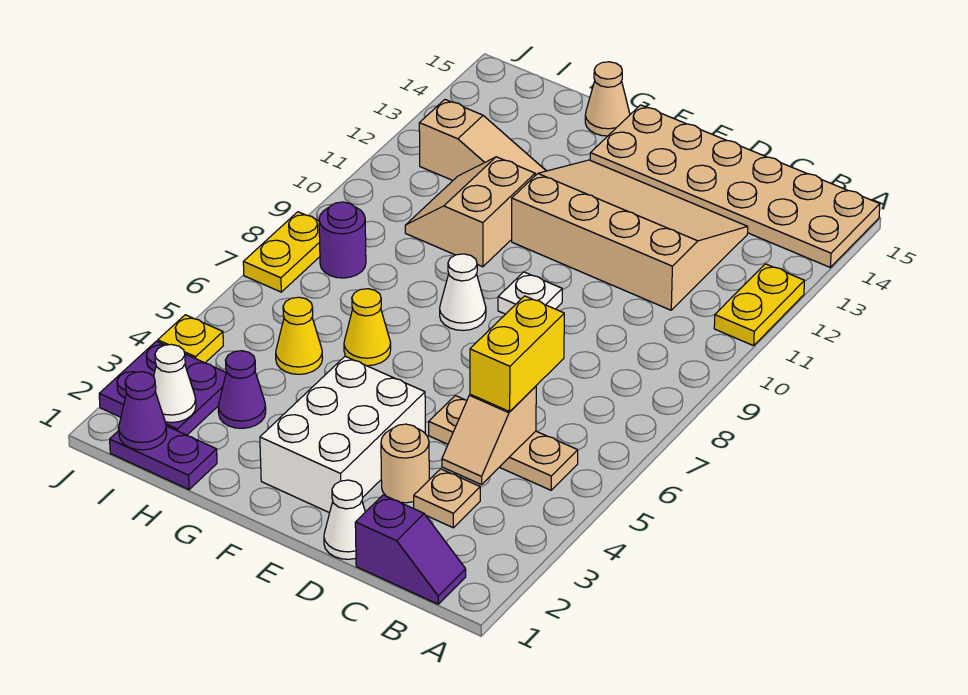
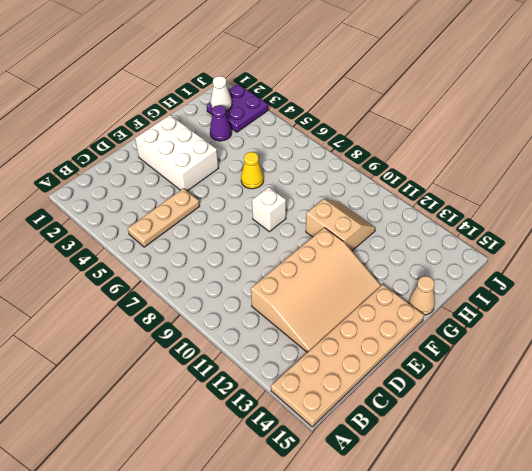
white 1x1 brick [252,187,286,232] -> white 1x1 cone [440,254,486,330]
none -> yellow 1x2 plate [714,264,804,346]
none -> purple 1x2 slope [355,495,466,604]
none -> tan 1x1 plate [414,469,480,528]

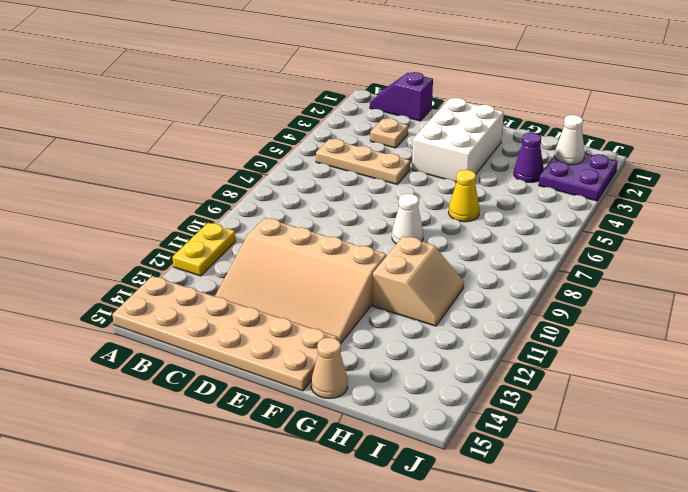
none -> white 1x1 cone [324,480,365,559]
none -> tan 1x1 round brick [381,424,429,503]
none -> white 1x1 plate [498,272,562,314]

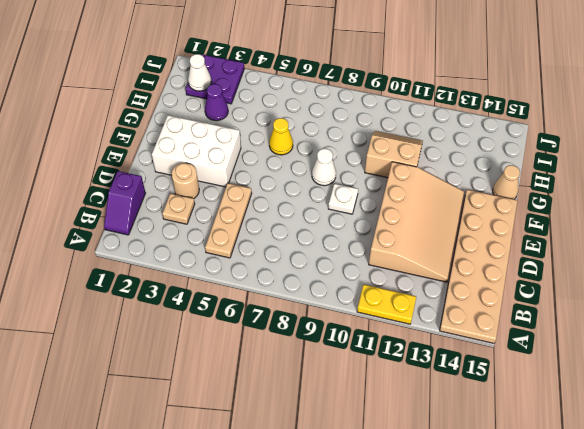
none -> white 1x1 cone [324,480,365,559]
none -> tan 1x3 slope [419,100,546,180]
none -> purple 1x2 plate [110,426,217,489]

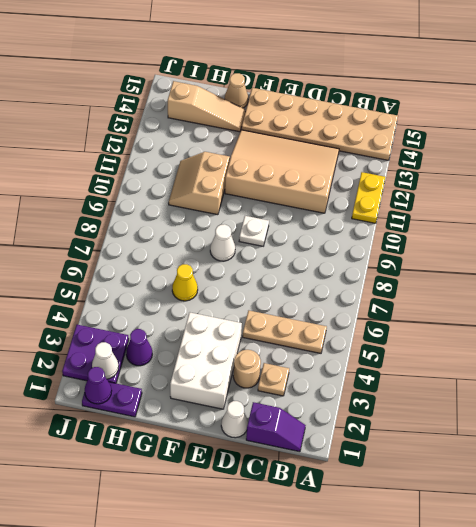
tan 1x3 slope [168,81,245,132] -> tan 1x3 slope moved to [419,100,546,180]
none -> yellow 1x1 cone [276,297,323,374]
none -> purple 1x1 round brick [319,202,366,278]
none -> yellow 1x1 plate [158,315,223,363]

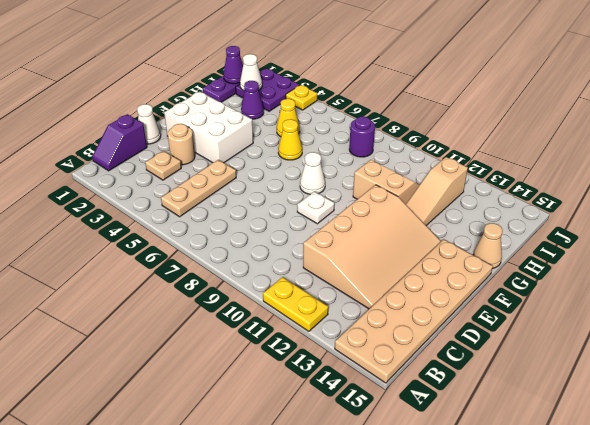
none -> yellow 1x2 plate [243,212,320,292]
none -> tan 1x2 slope [442,386,536,485]
none -> yellow 1x2 brick [470,296,564,411]

